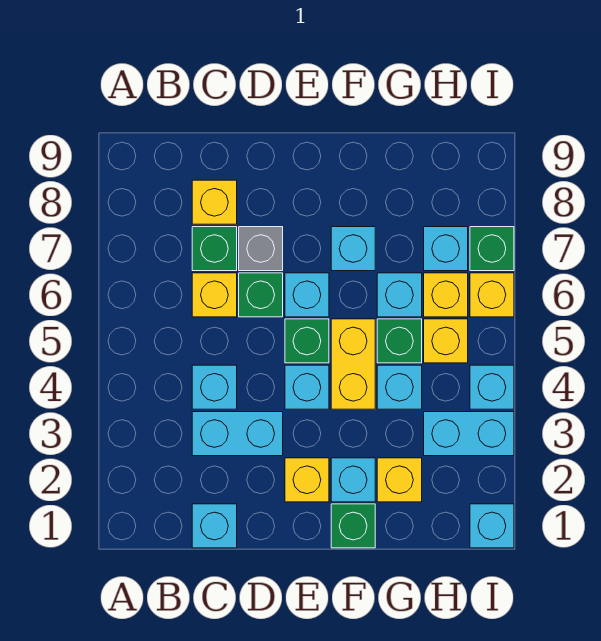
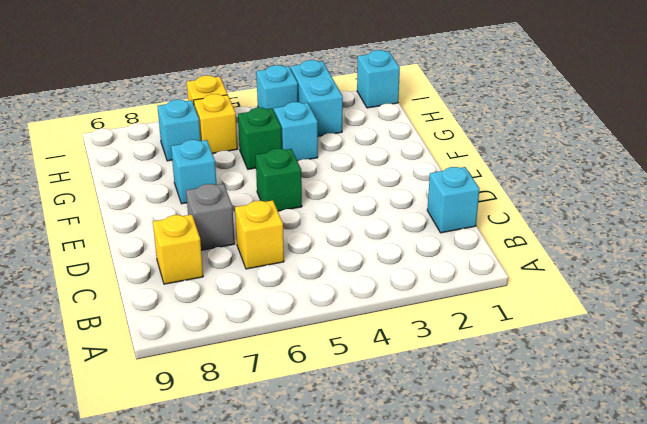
none -> cyan 1x2 brick [192,412,283,456]
none -> cyan 1x1 brick [192,365,237,409]
none -> green 1x1 brick [192,227,237,271]

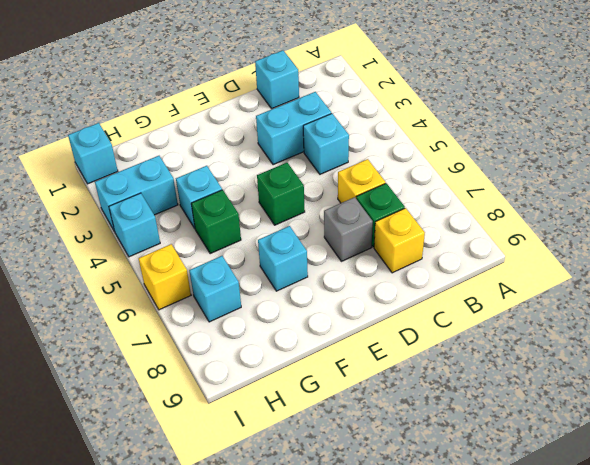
none -> green 1x1 brick [239,273,283,317]
none -> yellow 1x1 brick [285,458,329,502]
none -> cyan 1x1 brick [285,365,329,409]

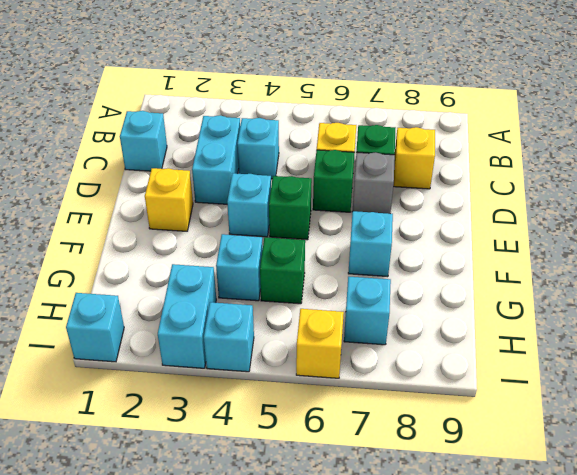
none -> cyan 1x1 brick [285,273,329,317]
none -> green 1x1 brick [331,504,375,548]
none -> cyan 1x1 brick [331,458,375,502]

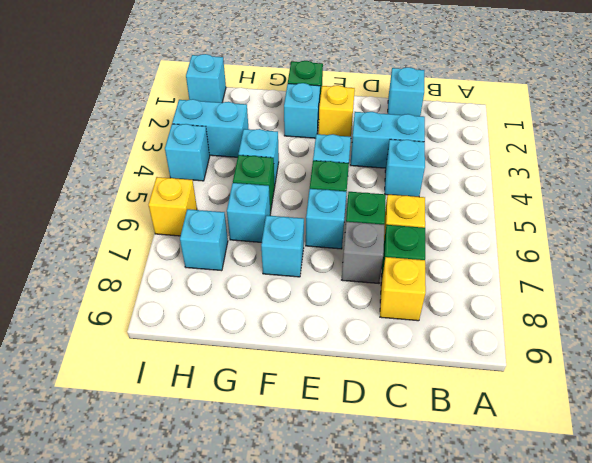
none -> yellow 1x2 brick [331,319,375,409]
none -> yellow 1x1 brick [377,458,422,502]
none -> yellow 1x1 brick [424,319,468,363]

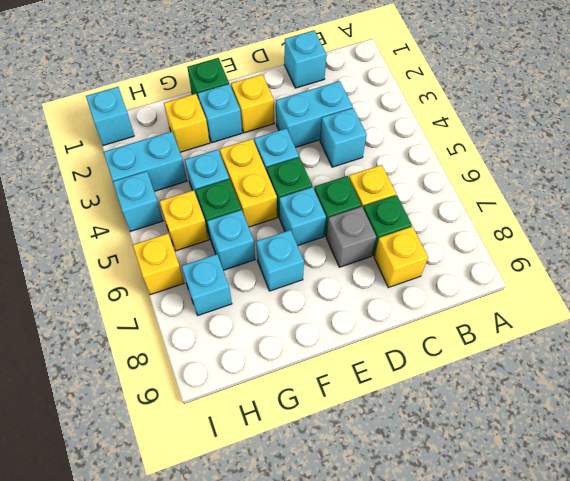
none -> yellow 1x1 brick [424,273,468,317]
none -> green 1x1 brick [470,227,514,271]

